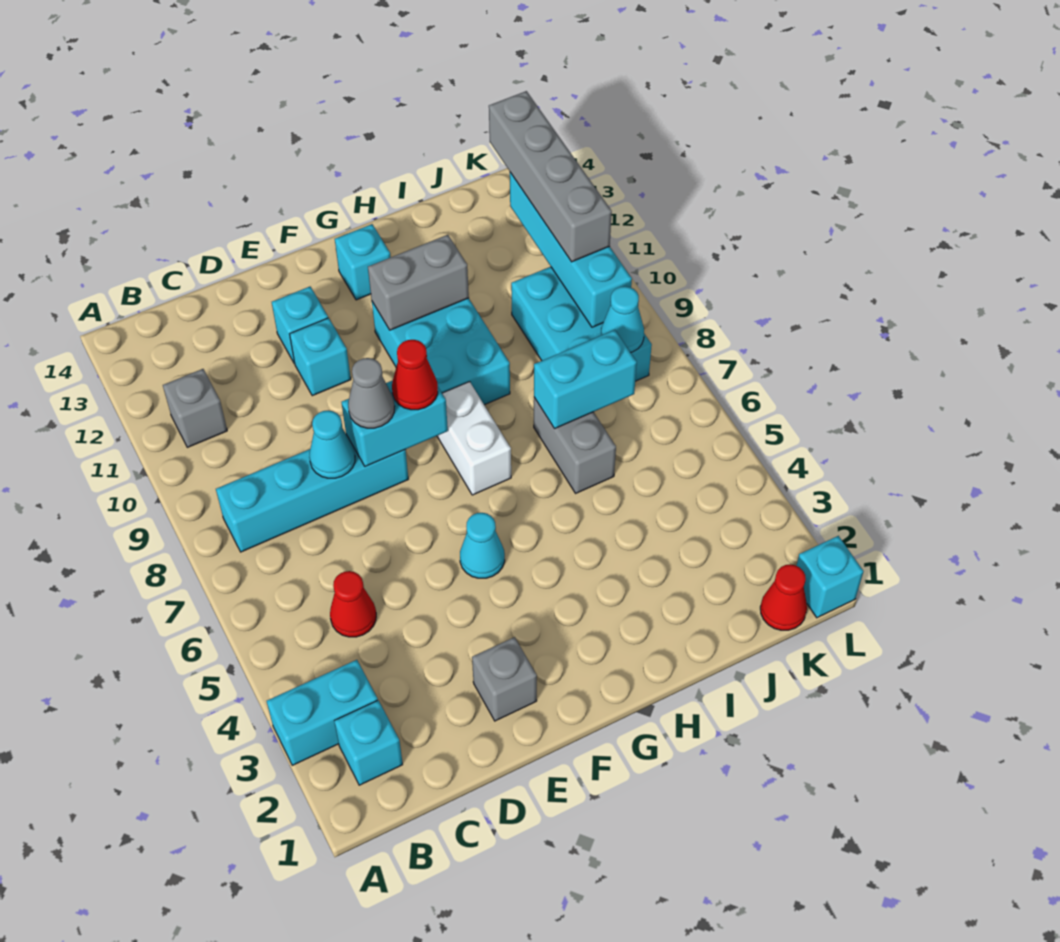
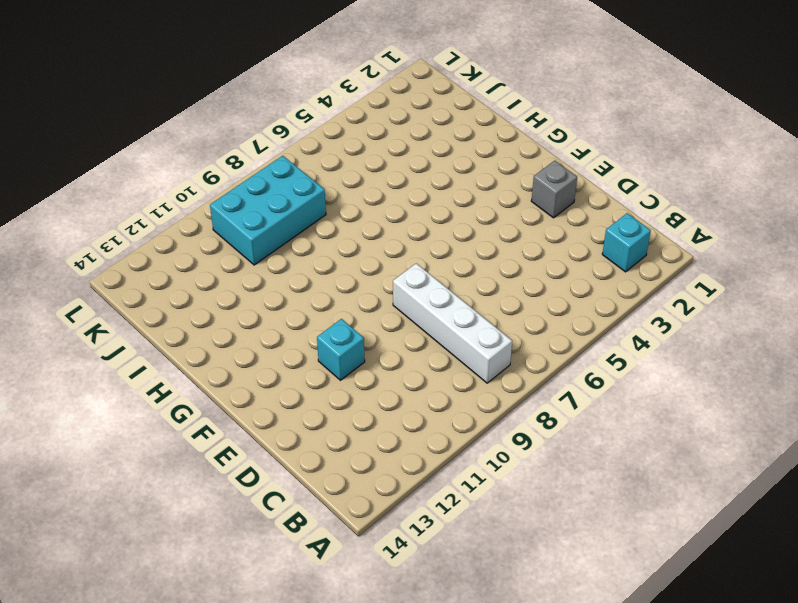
white 1x4 brick [393,263,512,383] -> cyan 1x4 brick [216,436,408,552]
none -> cyan 1x2 brick [267,660,378,765]
none -> grey 1x1 brick [163,369,227,447]
none -> red 1x1 cone [330,571,376,637]

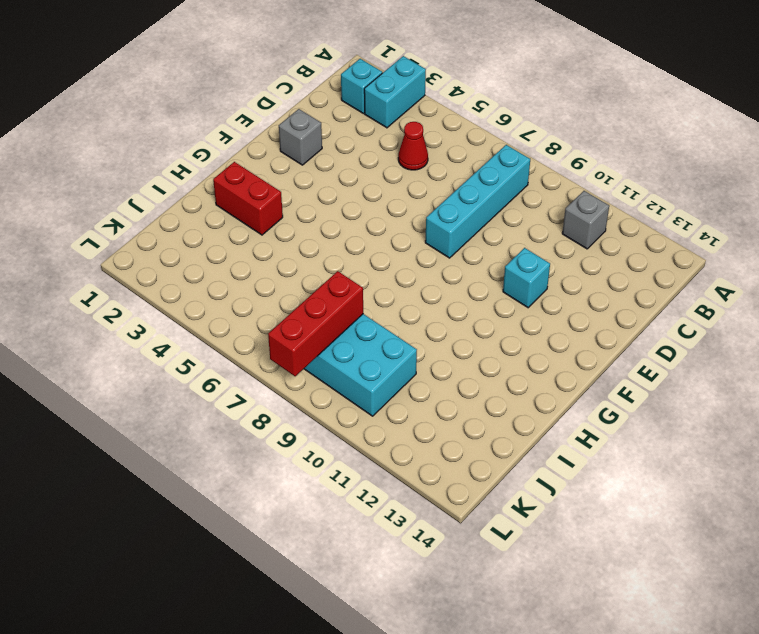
red 1x2 brick [213,162,283,235] -> none
red 1x3 brick [268,271,363,376] -> cyan 1x1 cone [601,286,644,352]
none -> cyan 1x1 brick [272,287,328,364]
none -> cyan 1x1 cone [460,513,505,578]
none -> white 1x2 brick [437,382,511,495]

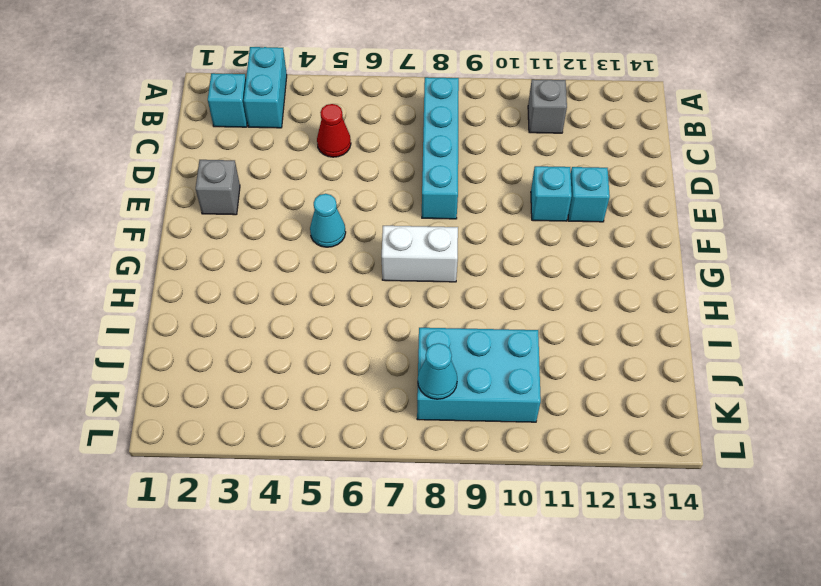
none -> cyan 2x3 brick [372,298,510,405]
none -> cyan 1x1 brick [335,224,391,300]
none -> grey 1x2 brick [534,398,616,493]

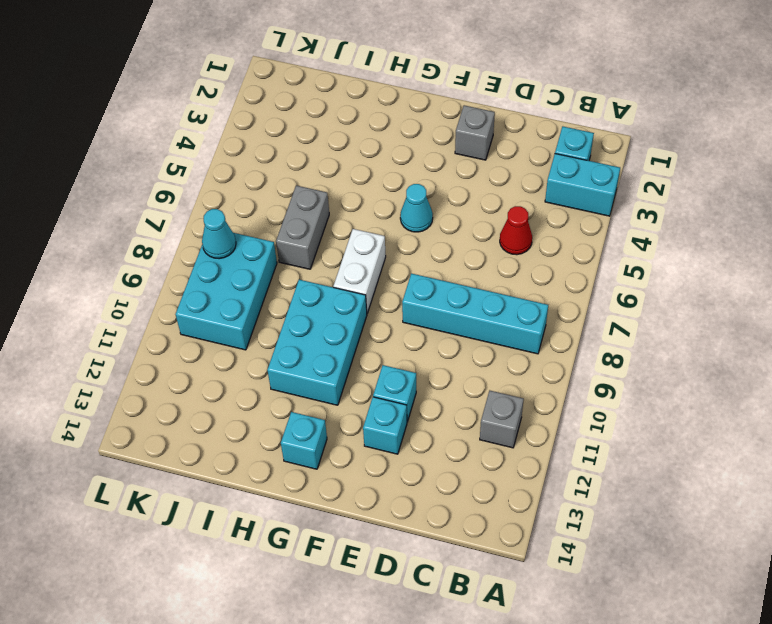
none -> red 1x1 cone [760,564,807,630]
none -> cyan 1x1 brick [796,536,863,618]
none -> cyan 1x1 cone [309,410,355,478]

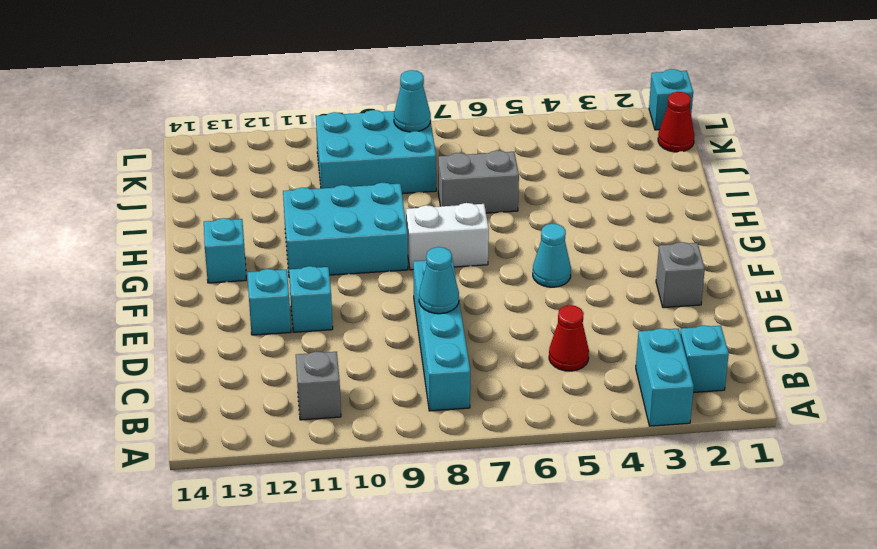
none -> cyan 1x2 brick [342,381,448,467]
none -> grey 1x2 brick [368,235,469,330]
none -> cyan 1x2 brick [534,330,637,429]

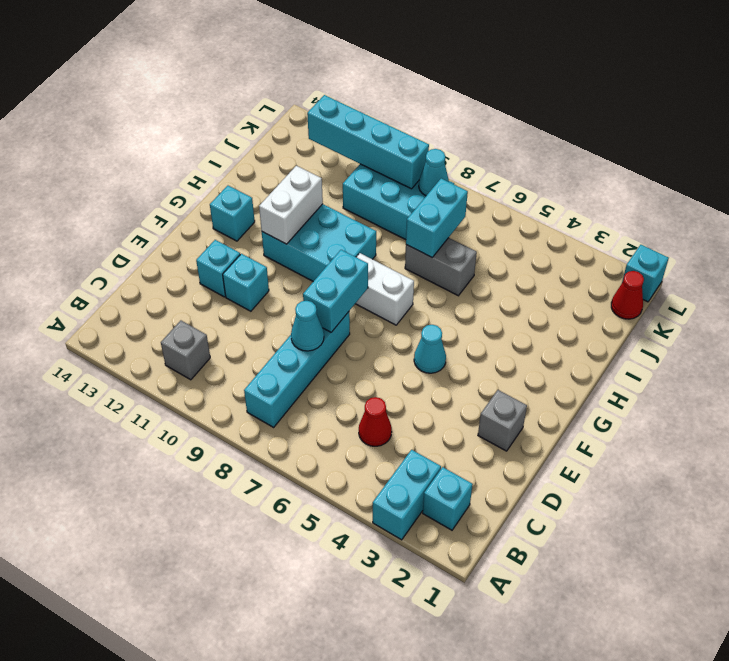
white 1x2 brick [259,166,323,244] -> grey 1x2 brick [368,235,469,330]
none -> grey 1x1 cone [348,358,395,428]
none -> red 1x1 cone [392,340,438,410]
none -> grey 1x4 brick [489,91,612,262]

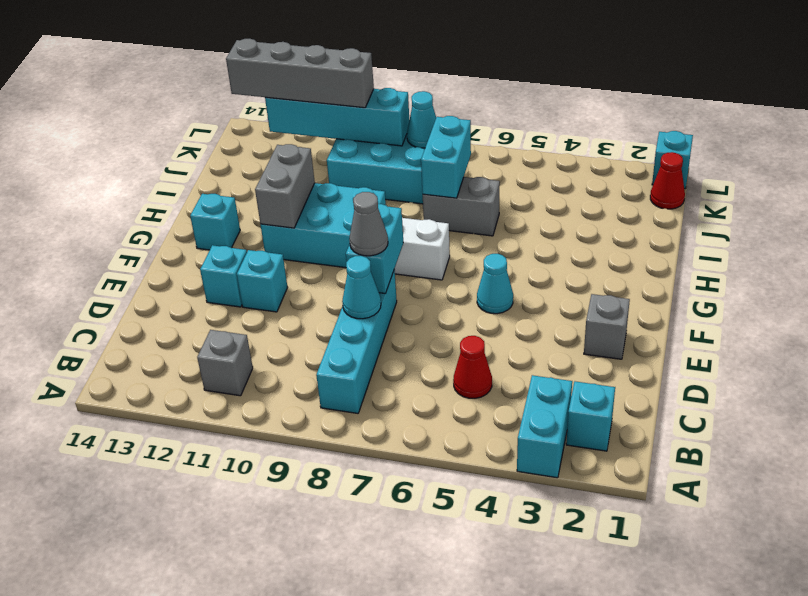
none -> red 1x1 cone [392,340,438,410]

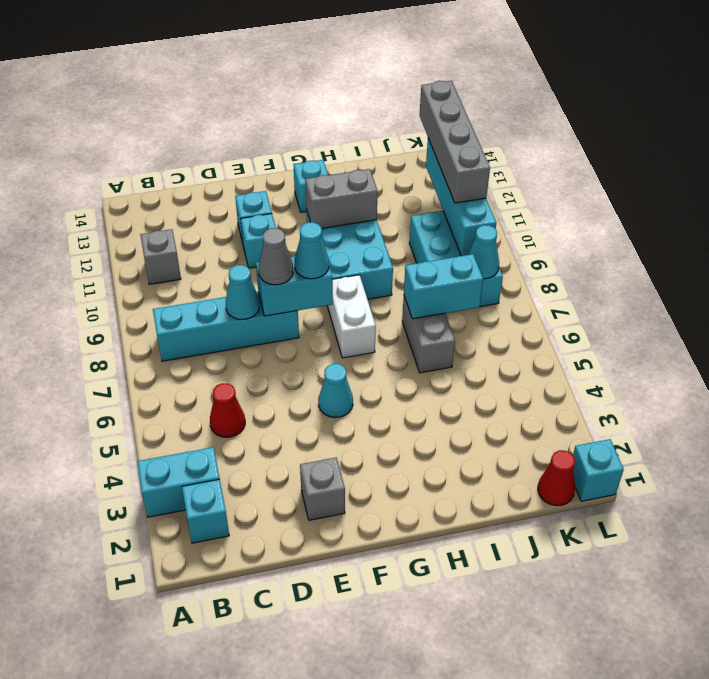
cyan 1x1 cone [294,222,329,279] -> red 1x1 cone [392,340,438,410]

